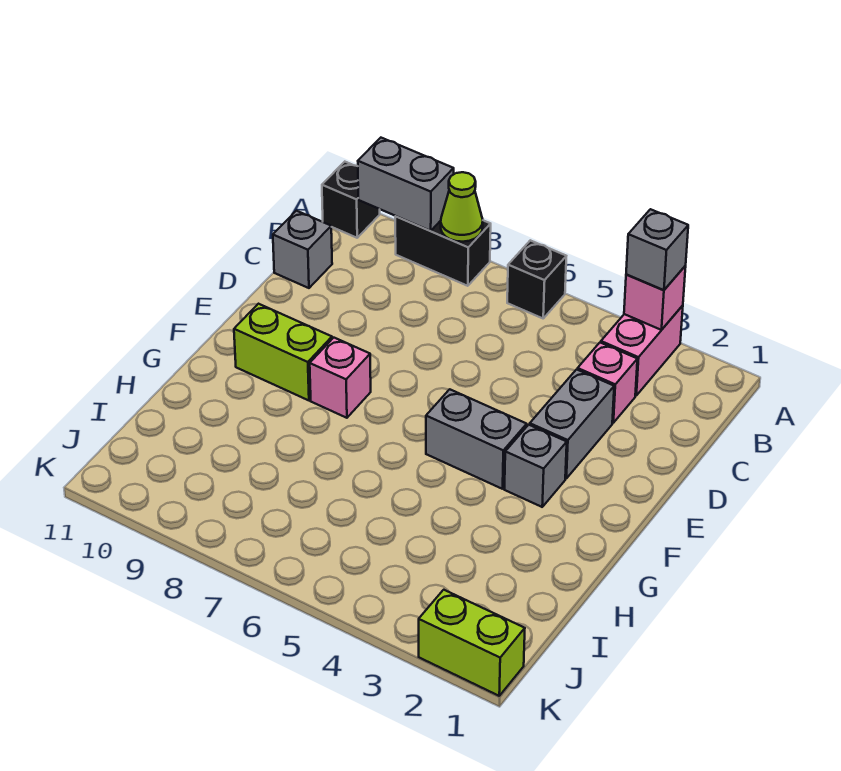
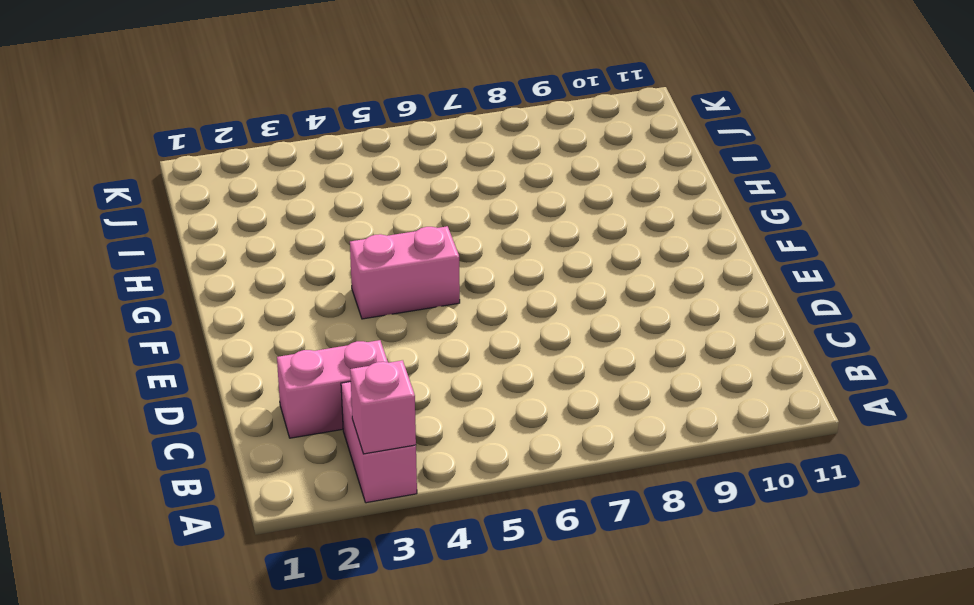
pink 1x2 brick [277,340,388,438] -> pink 1x1 brick [578,343,637,423]
pink 1x2 brick [350,226,460,319] -> grey 1x2 brick [426,389,527,489]
none -> black 1x1 brick [507,240,566,318]
none -> black 1x2 brick [395,216,491,286]
none -> black 1x1 brick [322,162,380,238]

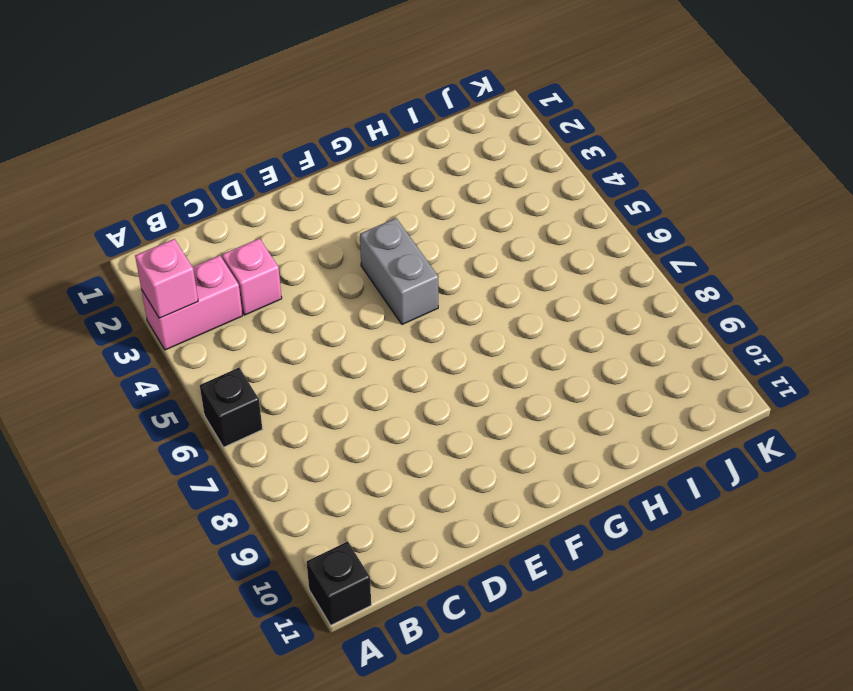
none -> black 1x2 brick [395,216,491,286]
none -> grey 1x1 brick [273,211,332,288]
none -> grey 1x2 brick [530,369,614,478]

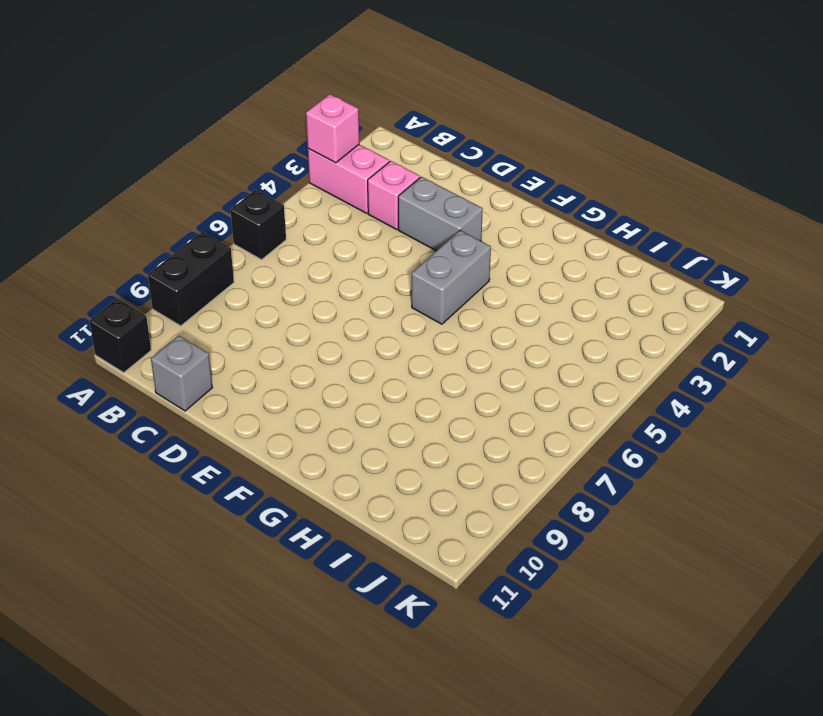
none -> grey 1x1 brick [504,425,567,507]
none -> pink 1x1 brick [310,338,371,418]
none -> lime 1x2 brick [234,304,332,400]

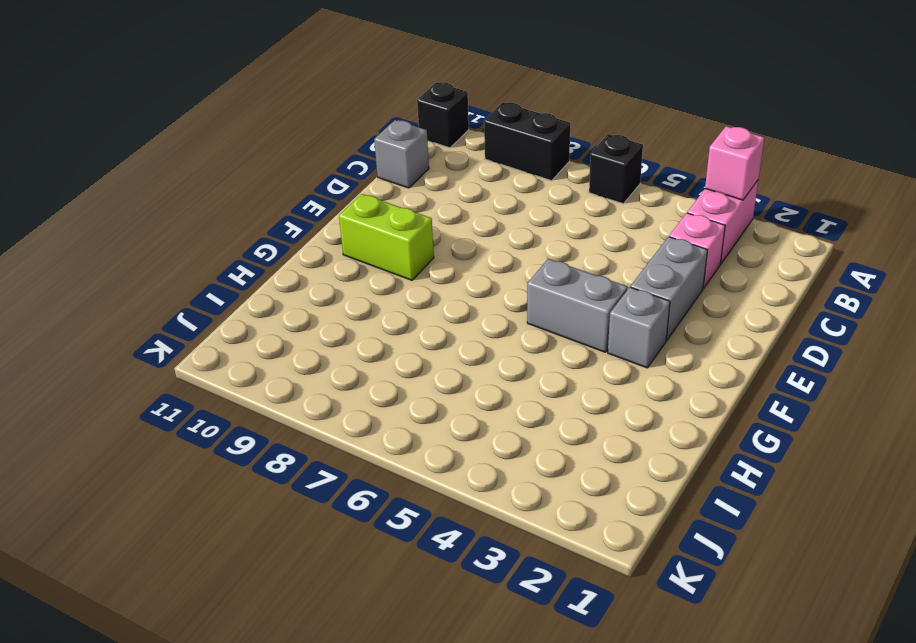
none -> pink 1x1 brick [310,338,371,418]
none -> lime 1x2 brick [419,590,525,696]
none -> lime 1x1 cone [441,172,483,242]

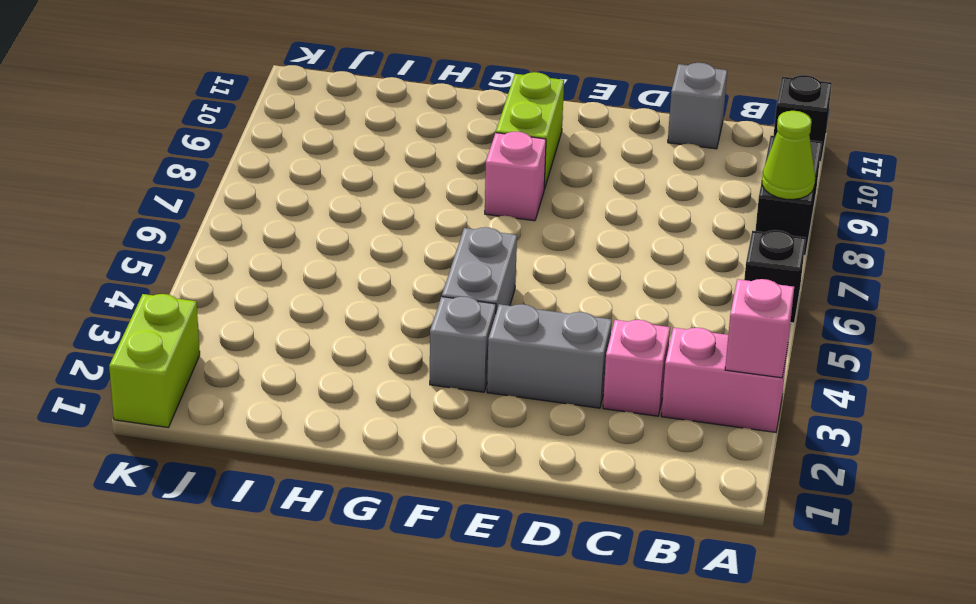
none -> grey 1x2 brick [358,138,454,231]
none -> grey 1x1 brick [626,209,688,290]

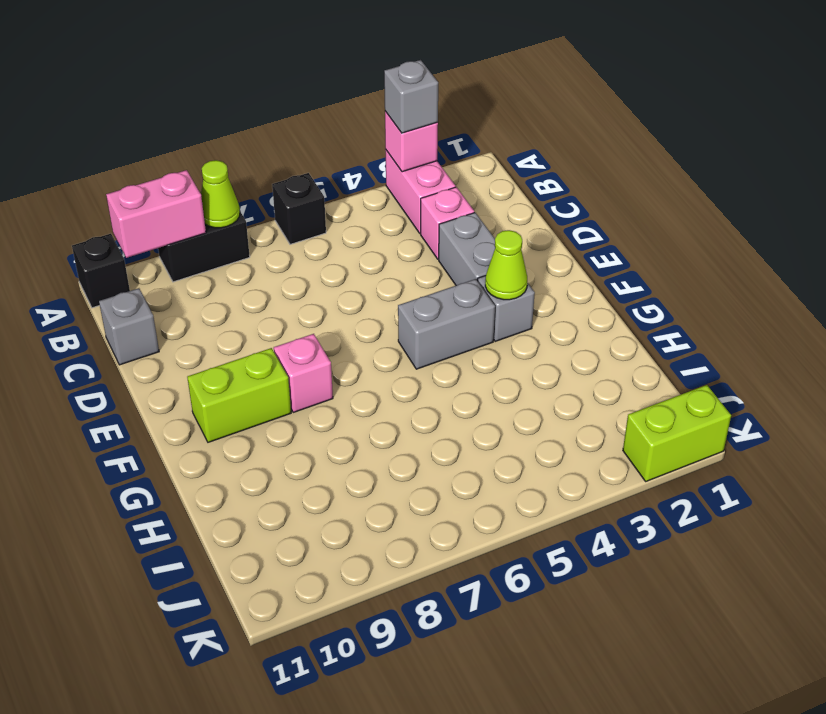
pink 1x2 brick [106,170,206,258] -> grey 1x2 brick [358,138,454,231]
lime 1x1 cone [485,230,527,300] -> none

